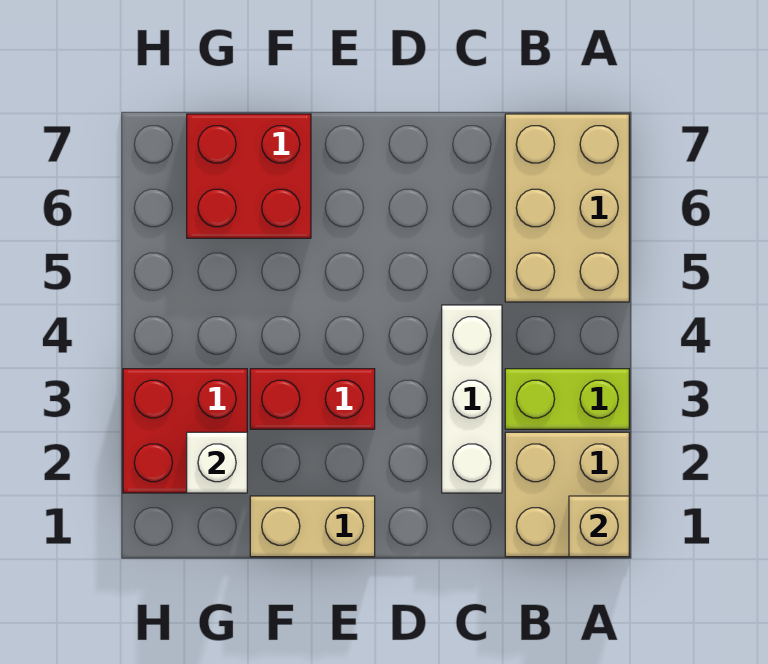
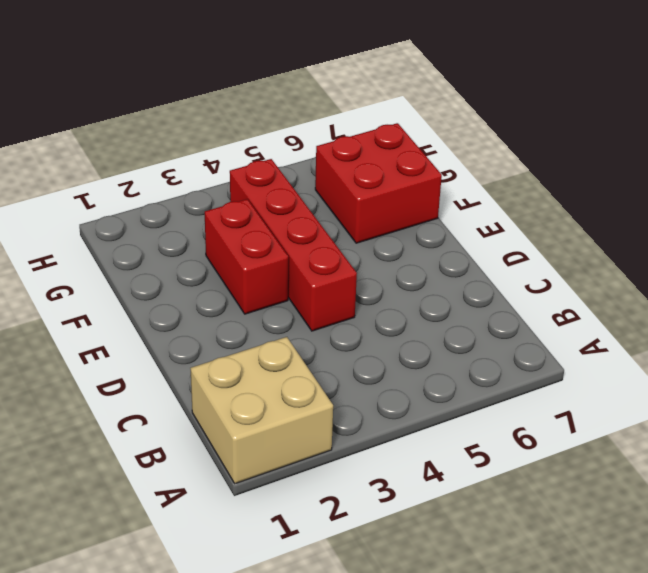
red 1x4 brick [230,159,357,331] -> none
none -> lime 1x2 brick [505,369,629,429]
none -> tan 2x3 brick [505,114,629,302]

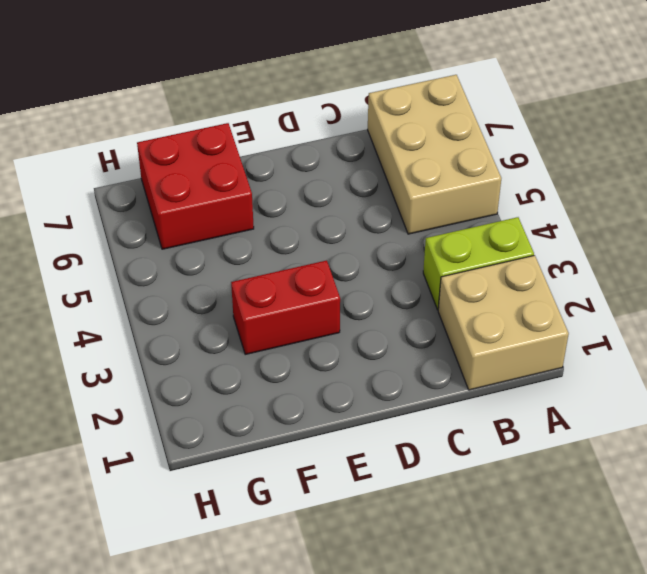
none -> white 1x3 brick [442,305,502,493]
none -> tan 1x2 brick [250,496,375,557]

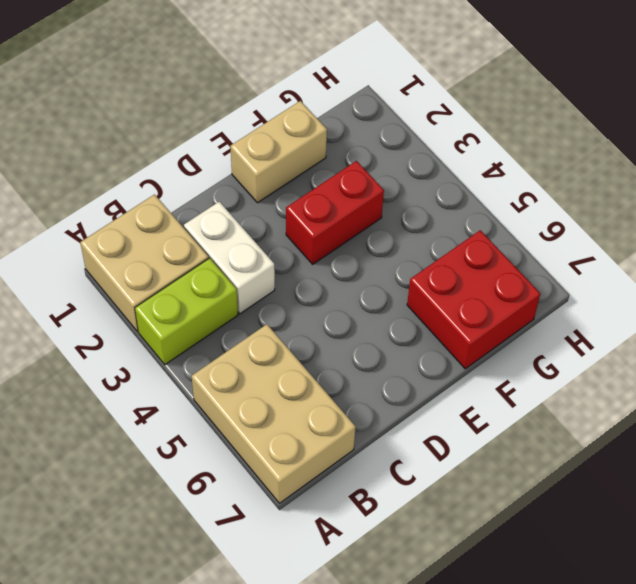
white 1x2 brick [184,202,275,314] -> white 1x3 brick [442,305,502,493]
none -> red 2x2 brick [123,369,247,493]
none -> tan 1x1 brick [569,496,629,557]

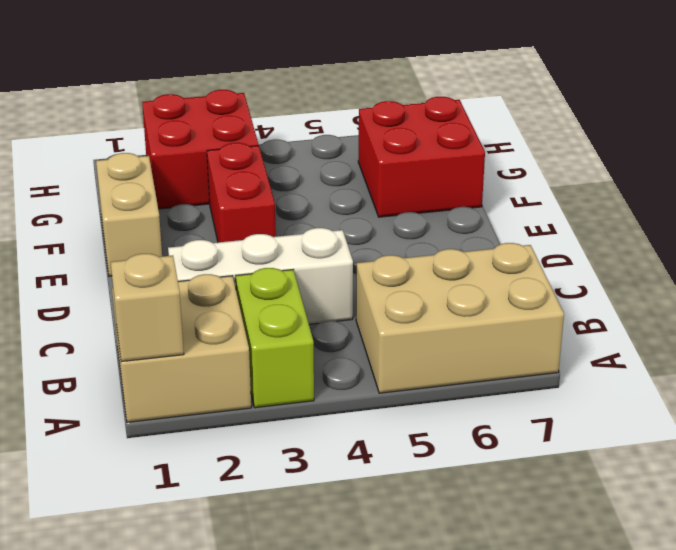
none -> white 1x1 brick [187,432,247,493]

